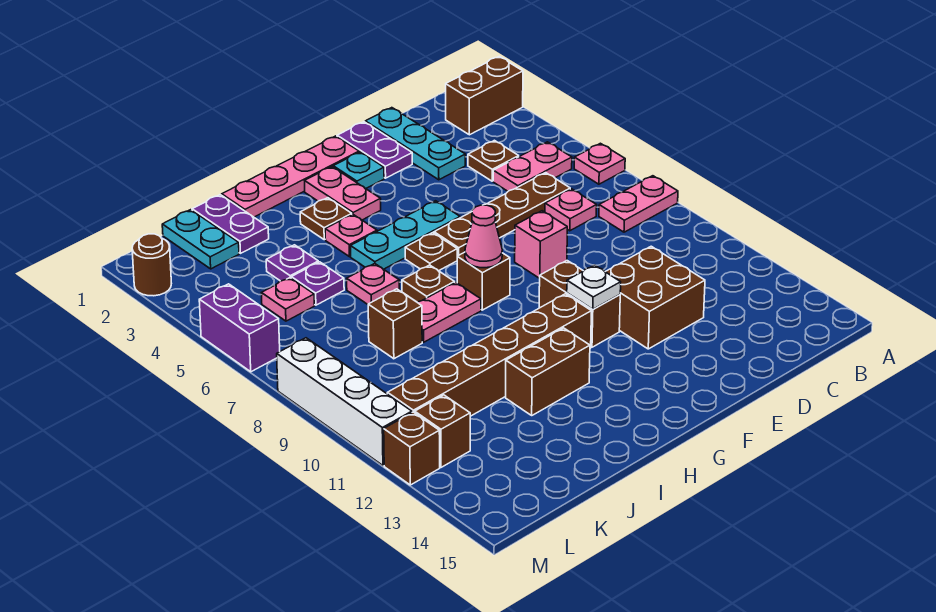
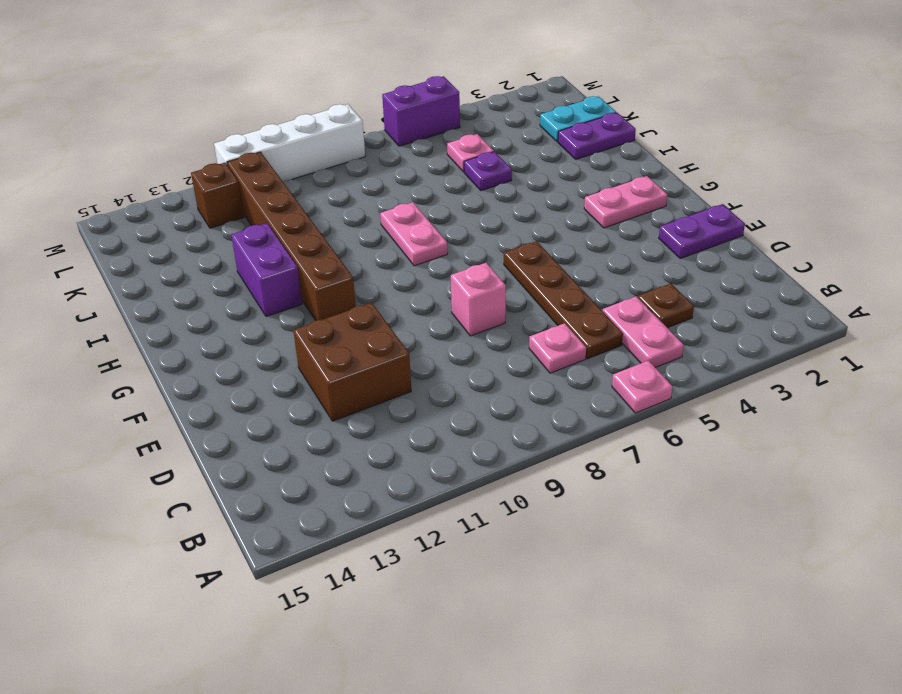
purple 1x2 brick [231,223,302,317] -> brown 1x2 brick [506,328,590,415]
none -> brown 1x2 brick [446,57,523,135]
none -> pink 1x2 plate [599,176,678,232]
none -> cyan 1x3 plate [365,108,465,180]
none -> pink 1x4 plate [222,136,359,217]

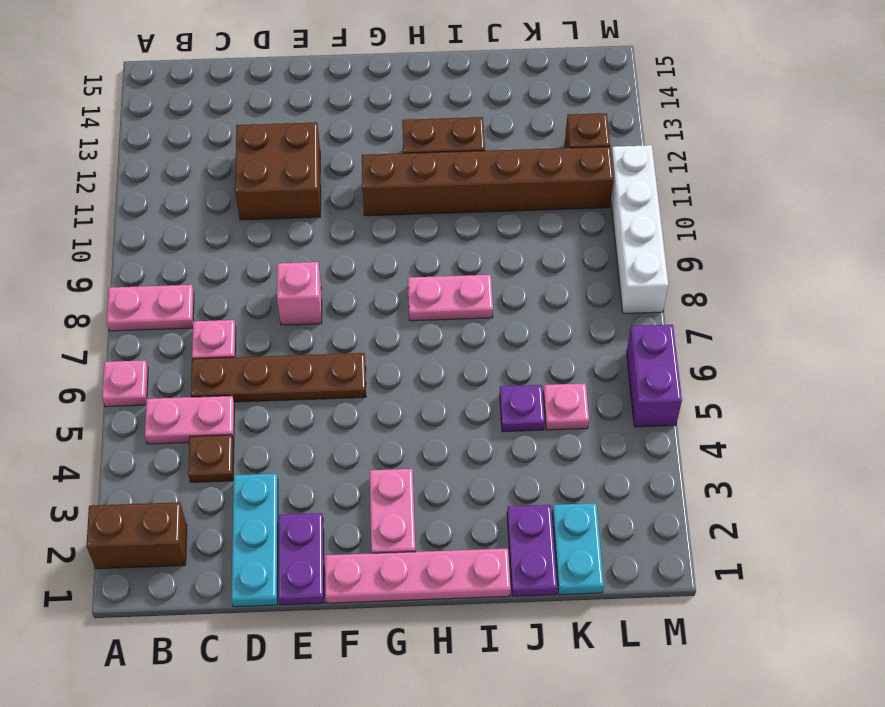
none -> cyan 1x1 plate [333,152,384,188]
none -> cyan 1x3 plate [351,201,460,269]
none -> brown 1x2 brick [539,261,620,347]
none -> brown 1x1 plate [405,233,457,271]

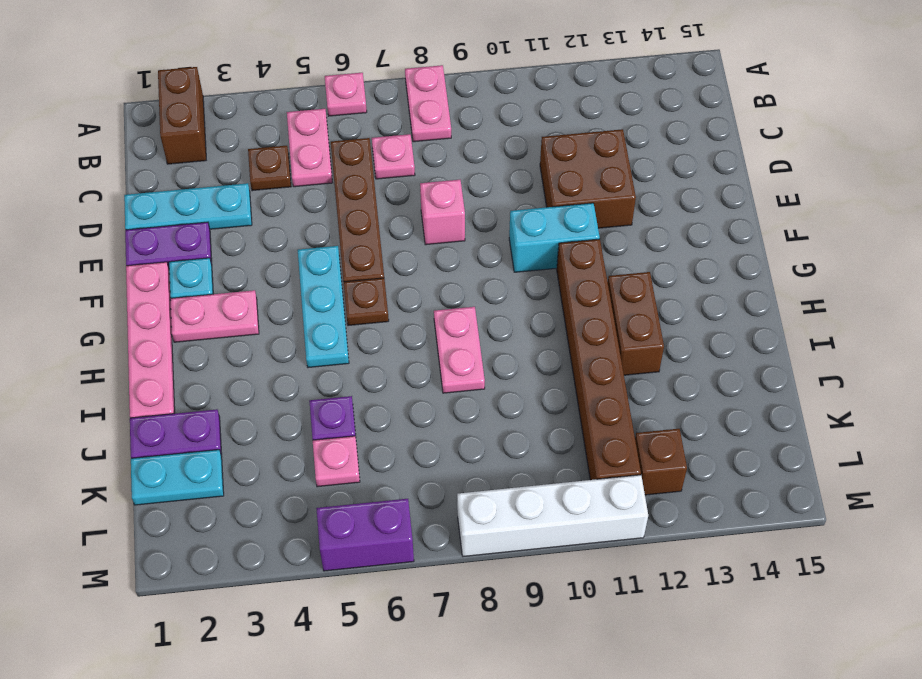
cyan 1x2 brick [509,203,600,272] -> brown 1x2 brick [539,261,620,347]
none -> brown 1x1 brick [457,252,510,310]
none -> brown 1x1 plate [300,198,352,240]
none -> pink 1x1 plate [325,214,377,257]
none -> brown 1x1 plate [402,265,455,302]

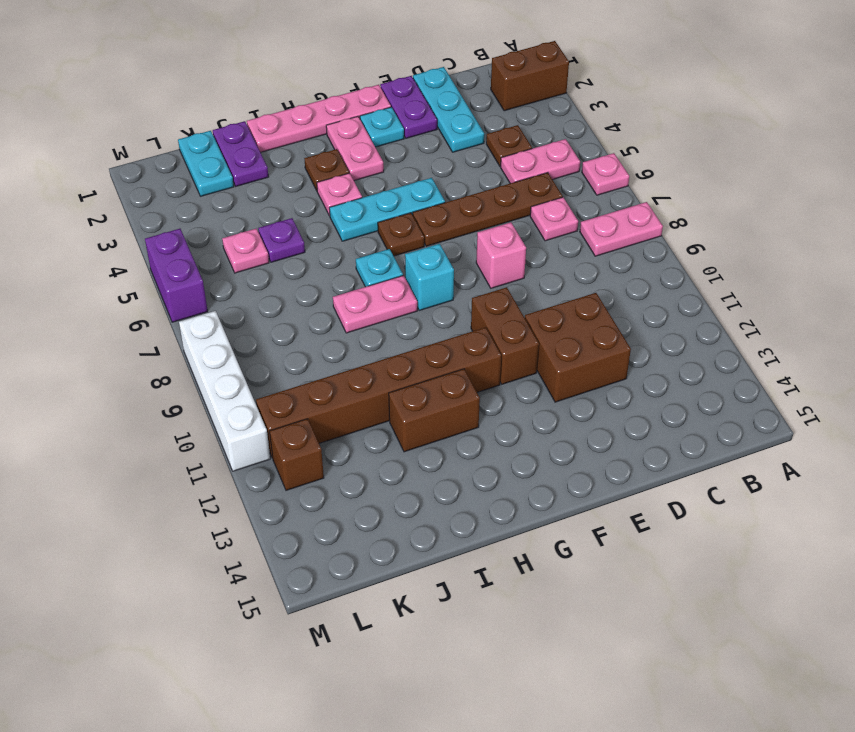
cyan 1x1 brick [405,244,454,310] -> brown 1x1 brick [457,252,510,310]
cyan 1x1 plate [356,249,403,287] -> brown 1x1 plate [402,265,455,302]
none -> pink 1x1 plate [347,263,399,304]
none -> purple 1x1 plate [266,245,318,281]
none -> brown 1x1 brick [368,289,422,359]
none -> brown 1x1 round brick [132,234,171,296]

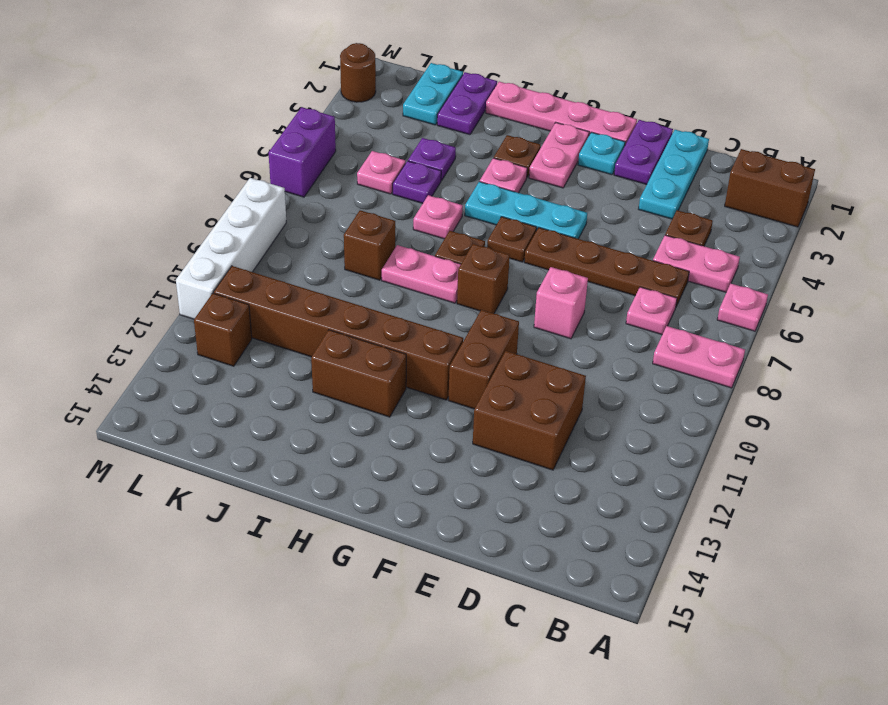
none -> brown 1x1 brick [384,412,440,485]
none -> white 1x1 plate [567,265,621,309]
none -> pink 1x1 cone [465,205,502,268]

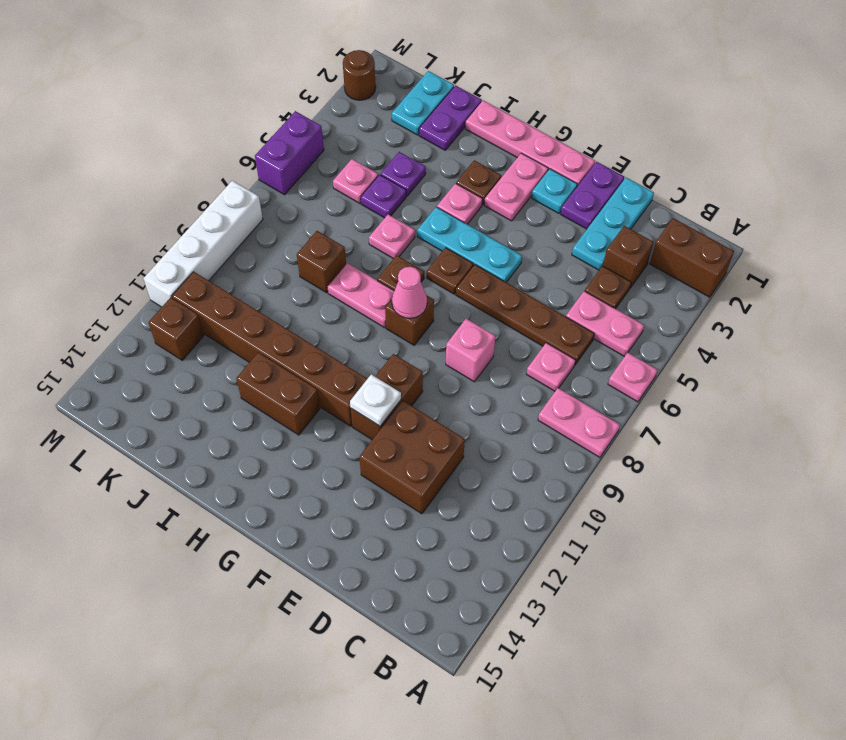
brown 1x1 brick [603,226,653,288] -> brown 1x1 brick moved to [384,412,440,485]

